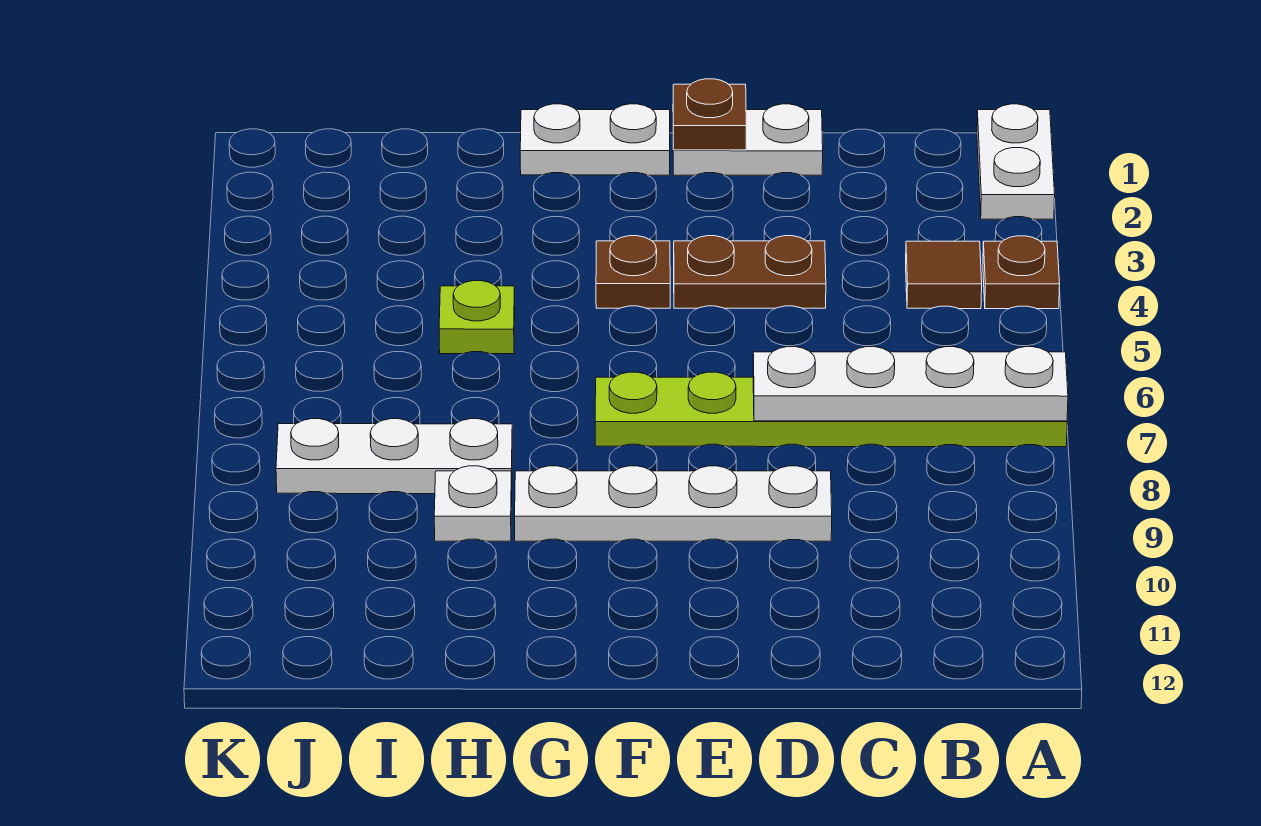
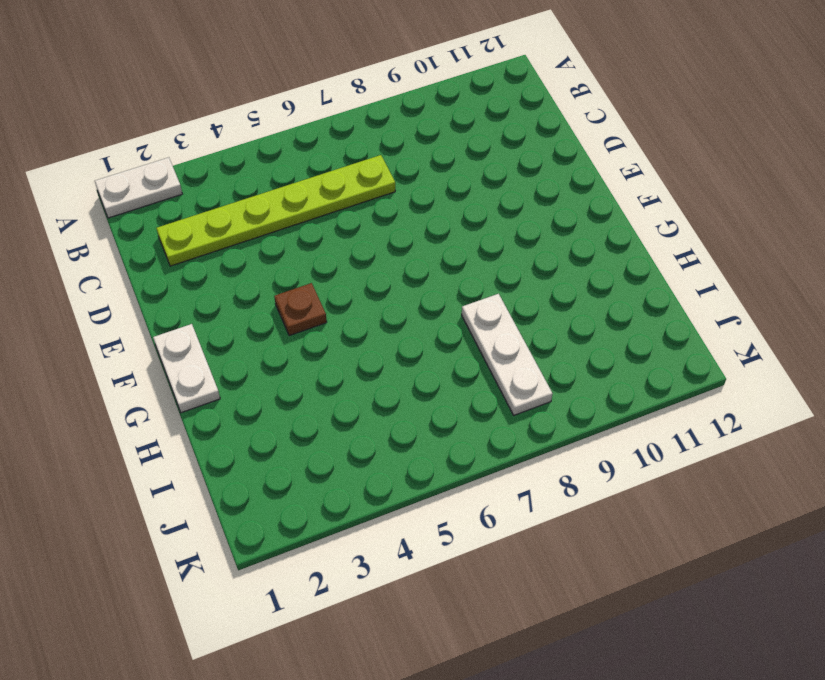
lime 1x6 plate [156,155,395,266] -> lime 1x6 plate turned to [595,372,1067,447]
none -> brown 1x1 plate [983,236,1060,309]
none -> brown 1x1 tile [906,241,982,309]
none -> white 1x2 plate [673,104,823,175]

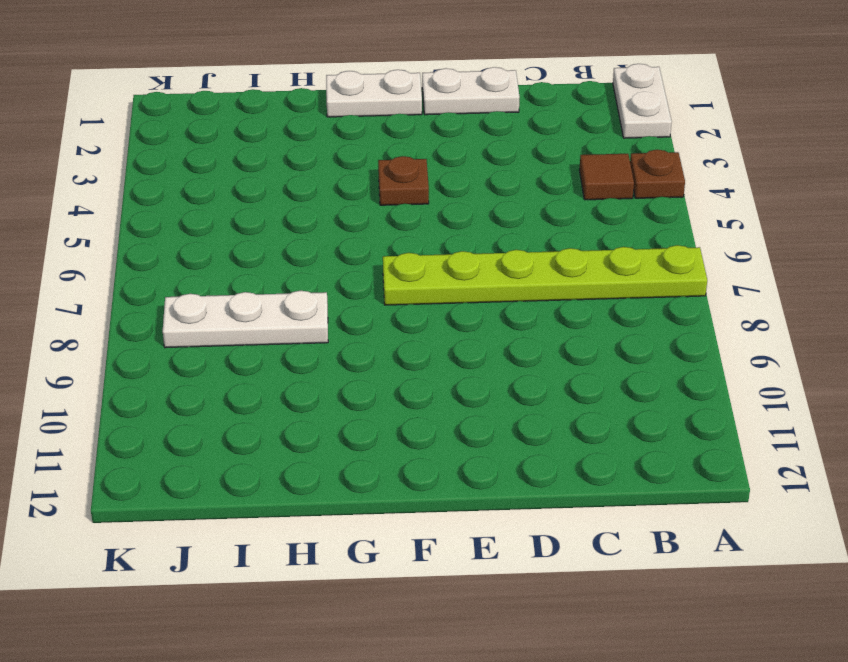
none -> brown 1x2 plate [674,236,826,308]
none -> white 1x4 plate [515,466,832,541]
none -> lime 1x1 plate [439,281,515,354]

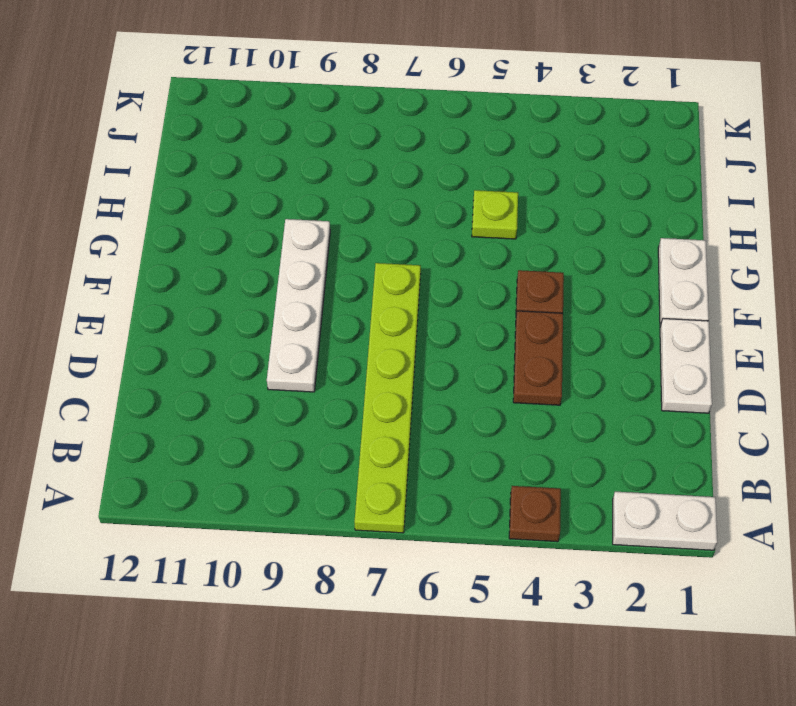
none -> brown 1x1 tile [906,241,982,309]
none -> white 1x3 plate [276,419,512,494]
none -> white 1x1 plate [434,466,512,541]

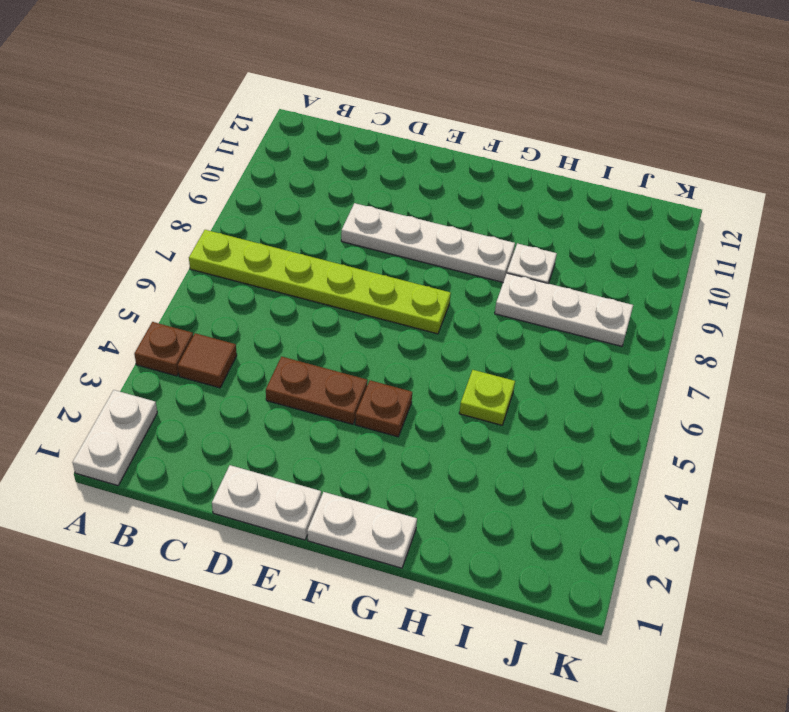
none -> white 1x4 plate [753,347,1068,421]
none -> brown 1x1 plate [673,79,746,150]

